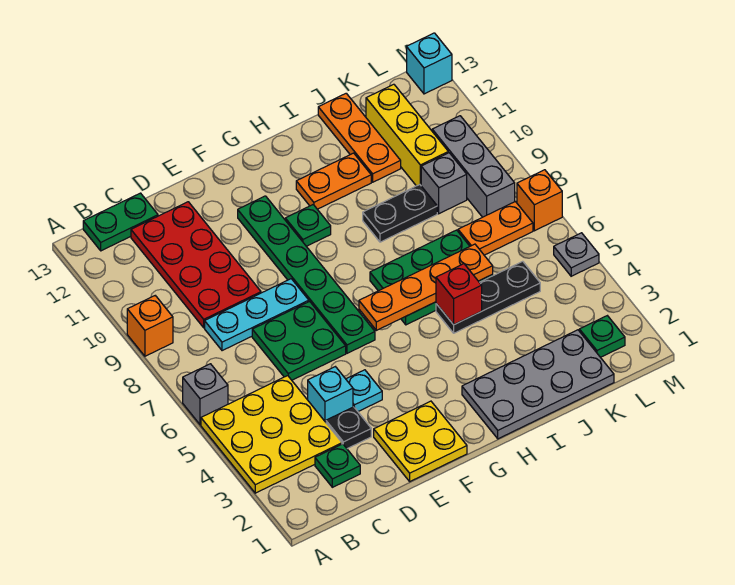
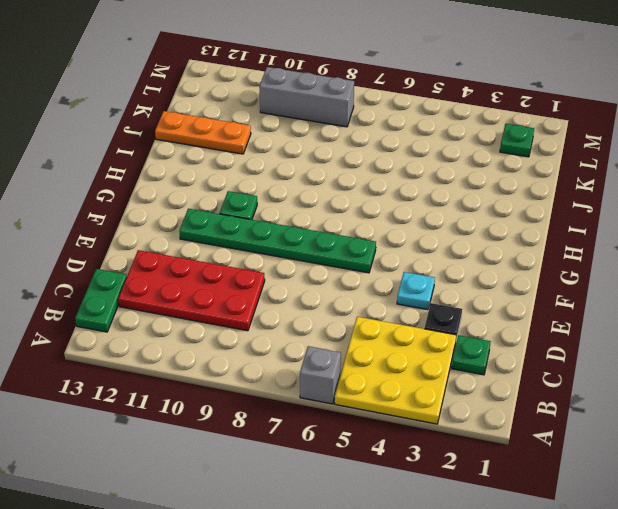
none -> orange 1x1 brick [127,296,173,356]
none -> cyan 1x3 plate [205,279,309,351]
none -> cyan 1x1 brick [308,367,353,422]
none -> green 2x2 plate [252,301,346,380]

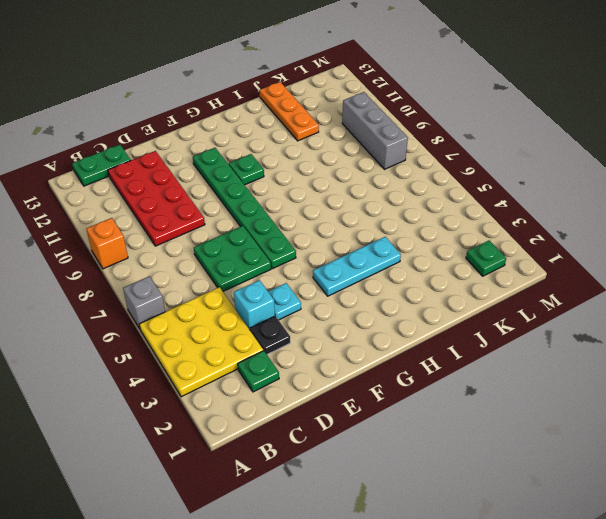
cyan 1x3 plate [313,237,401,296] -> cyan 1x3 plate moved to [205,279,309,351]
none -> yellow 2x2 plate [374,401,467,481]
none -> grey 2x4 plate [462,330,614,439]
none -> green 2x3 plate [370,230,493,325]
none -> orange 1x2 plate [296,153,371,209]

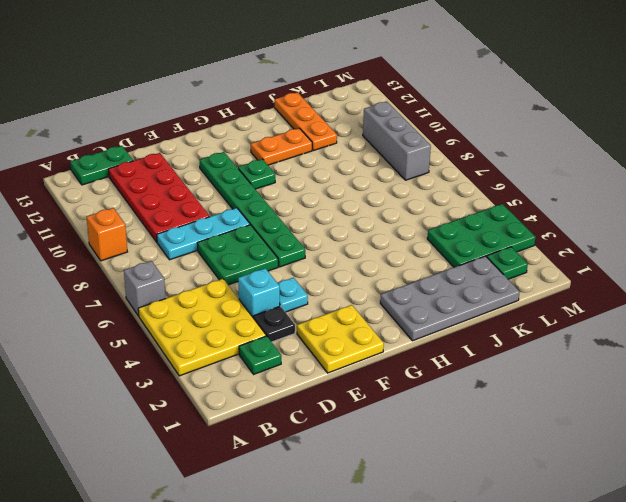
green 2x3 plate [427,204,535,267] -> green 2x3 plate moved to [370,230,493,325]
none -> black 1x3 plate [436,261,540,333]
none -> black 1x2 plate [363,185,437,242]
none -> orange 1x2 plate [458,202,533,255]
none -> grey 1x1 brick [421,153,467,214]

